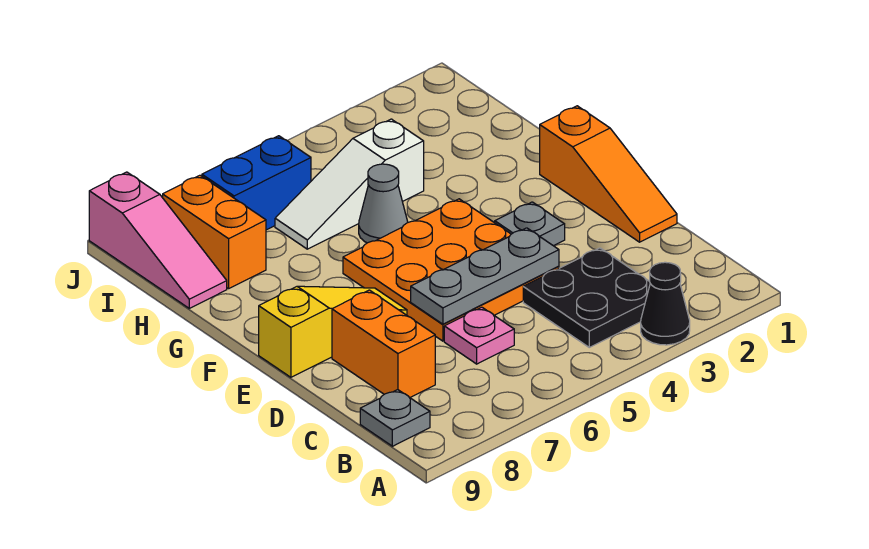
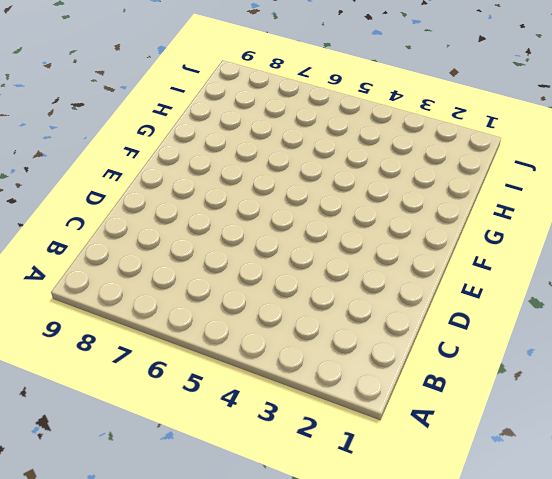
none -> black 1x1 cone [641,262,690,345]
none -> black 2x2 plate [523,248,650,347]
none -> grey 1x1 plate [360,390,430,446]

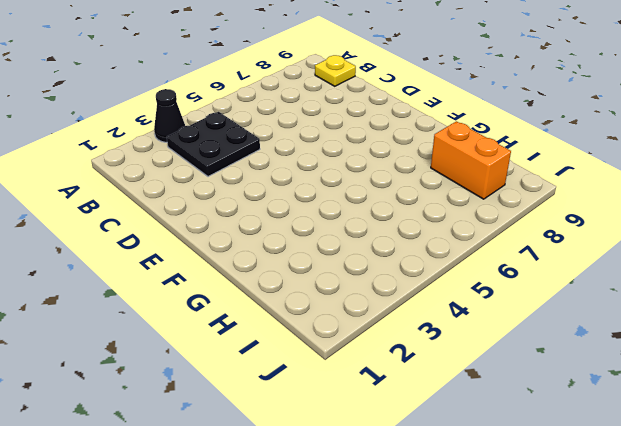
yellow 1x1 plate [315,55,356,86] -> grey 1x1 plate [360,390,430,446]
none -> pink 1x1 plate [444,307,514,364]
none -> orange 1x2 brick [332,290,435,398]
none -> orange 1x3 slope [540,106,677,242]

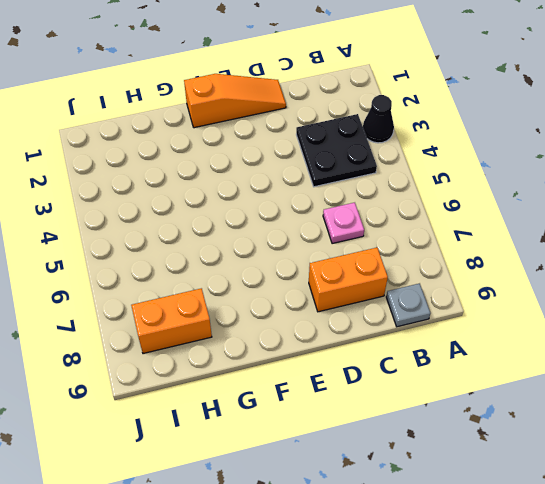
none -> orange 3x3 plate [343,199,559,341]
none -> grey 1x1 plate [495,202,565,246]
none -> yellow 1x3 slope [259,286,407,377]

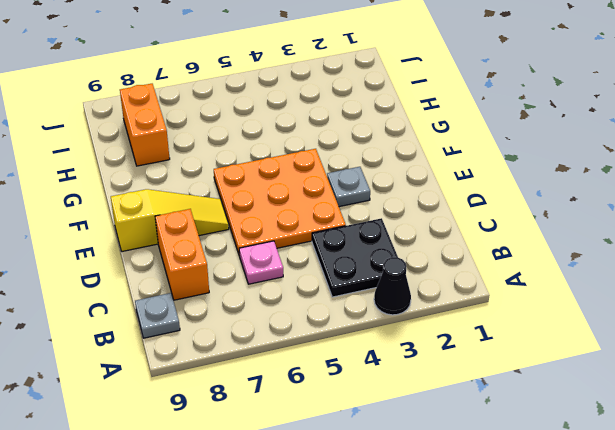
none -> orange 1x3 slope [540,106,677,242]
none -> grey 1x1 cone [359,164,408,243]
none -> white 1x3 slope [275,119,424,249]

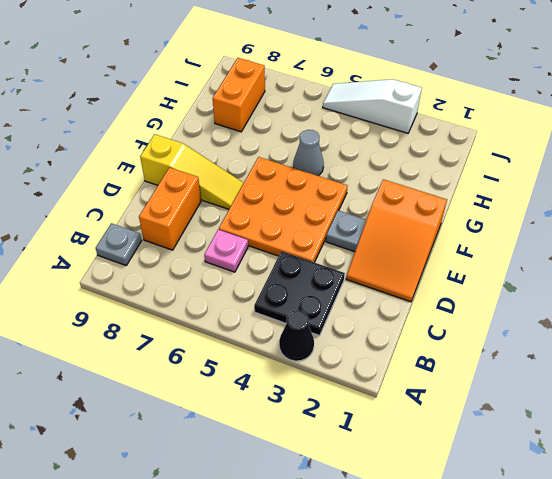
orange 2x3 slope [346,179,447,302] -> orange 1x3 slope [540,106,677,242]
white 1x3 slope [323,79,422,133] -> white 1x3 slope moved to [275,119,424,249]
none -> pink 1x3 slope [89,172,227,308]
none -> blue 1x2 brick [202,136,311,230]
none -> grey 1x3 plate [411,228,559,324]

